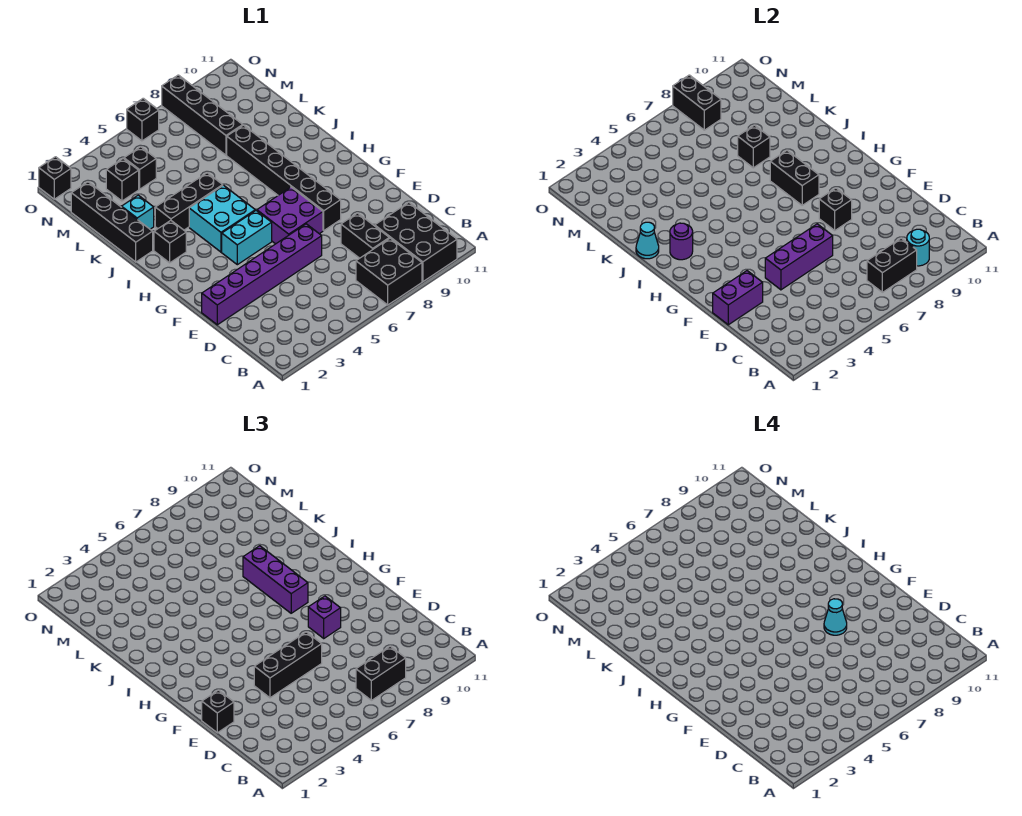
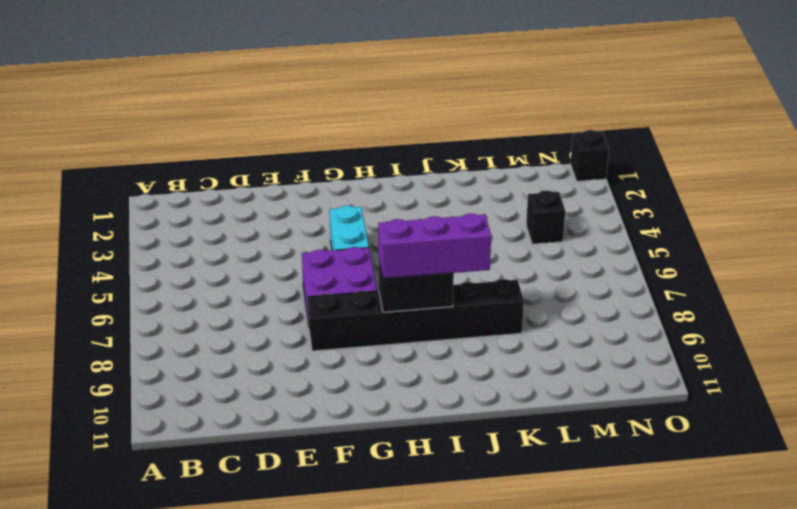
none -> black 2x2 brick [356,238,422,305]
none -> black 2x3 brick [375,202,457,282]
none -> black 1x2 brick [341,213,389,258]
none -> purple 1x6 brick [202,224,322,325]

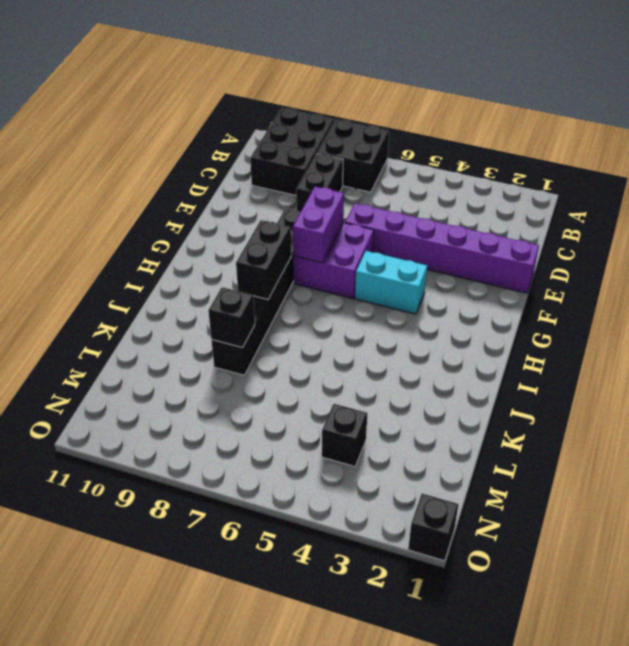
purple 1x2 brick [293,187,344,263] -> purple 1x2 brick turned to [713,271,763,325]
none -> cyan 2x2 brick [189,185,255,252]
none -> black 1x1 brick [154,220,186,263]
none -> black 1x4 brick [71,182,153,262]
none -> black 1x3 brick [155,173,223,230]

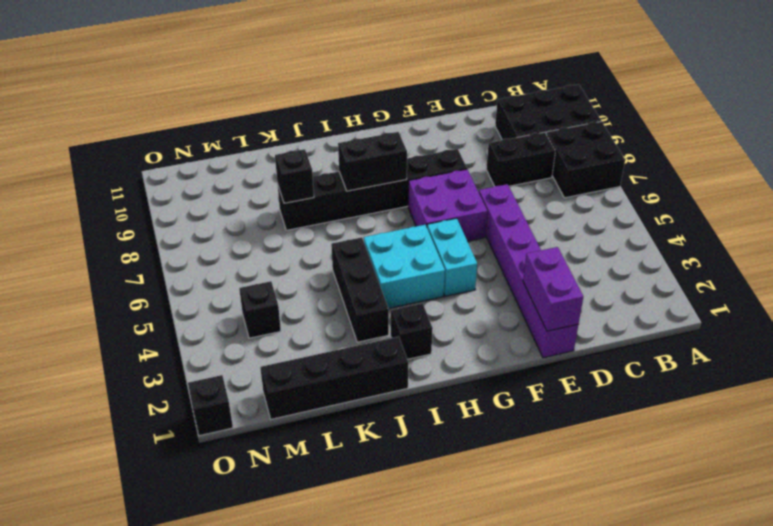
none -> cyan 1x1 brick [122,195,154,229]
none -> black 1x4 brick [162,75,243,155]
none -> black 1x1 brick [106,159,139,201]
none -> black 1x1 brick [127,98,159,141]

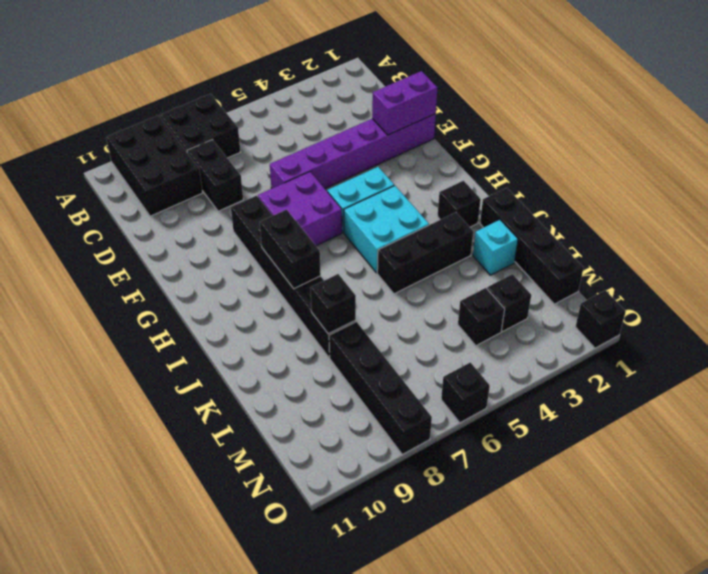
none -> black 1x2 brick [867,238,917,292]
none -> cyan 1x1 round brick [907,229,929,266]
none -> purple 1x3 brick [765,224,833,290]
none -> black 1x1 brick [819,188,852,230]

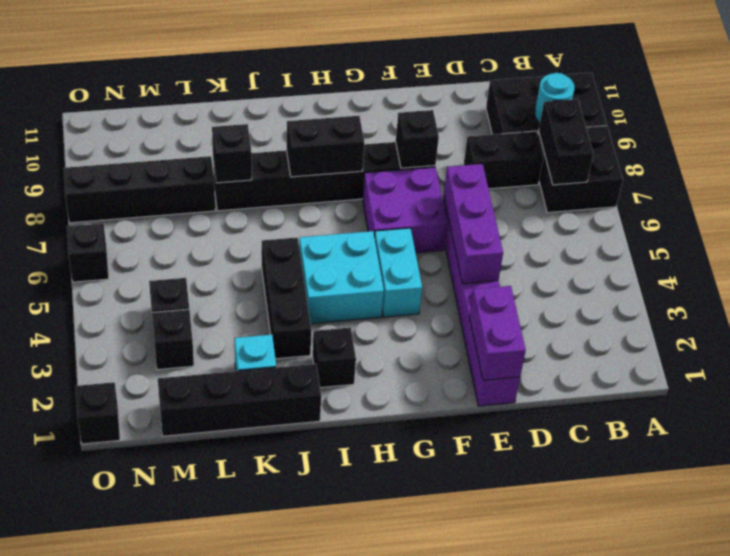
none -> purple 1x1 round brick [670,223,693,260]
none -> cyan 1x1 cone [636,222,659,259]
none -> black 1x2 brick [673,75,721,130]
none -> black 1x2 brick [356,646,406,700]

